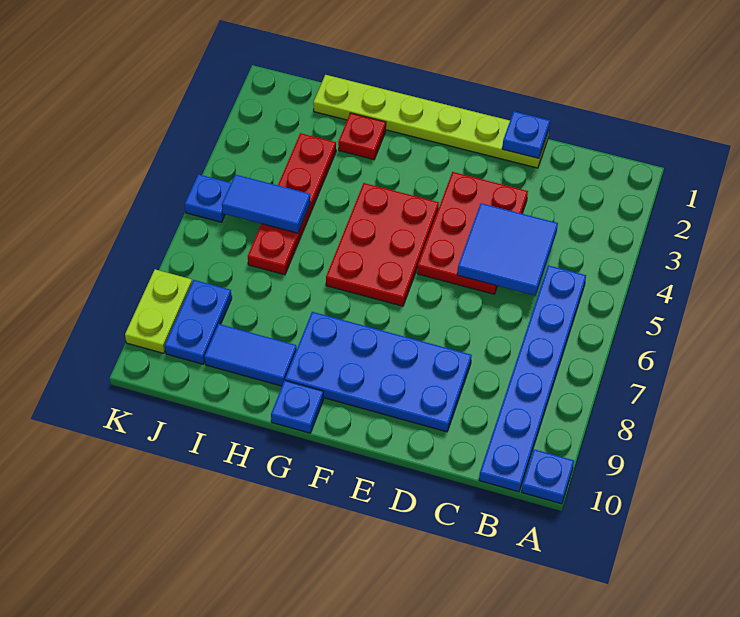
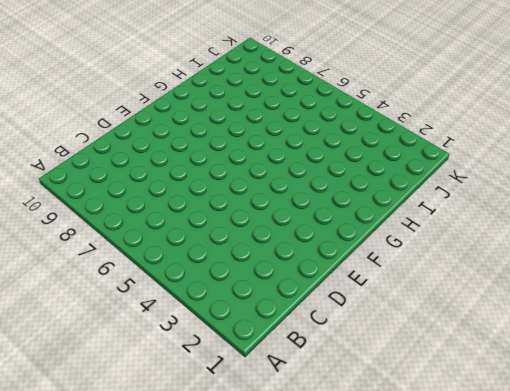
none -> blue 1x1 plate [522,449,574,504]
none -> blue 1x6 plate [479,265,586,492]
none -> lime 1x6 plate [313,75,549,168]

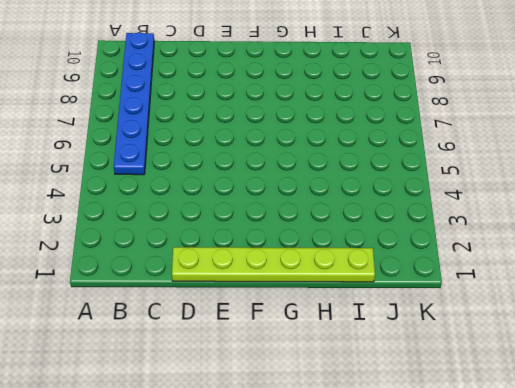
none -> blue 1x1 plate [522,449,574,504]
none -> red 2x3 plate [417,172,528,294]
none -> blue 2x4 plate [285,312,472,432]

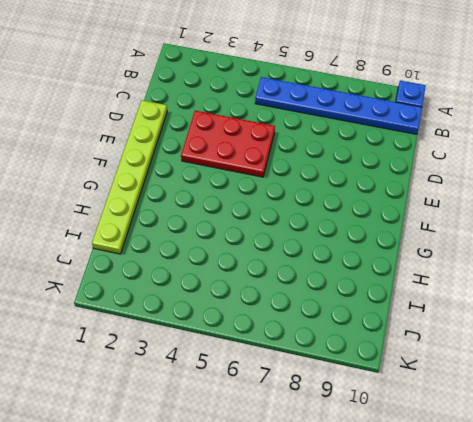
none -> blue 2x4 plate [285,312,472,432]
none -> red 2x3 plate [326,183,439,306]
none -> blue 1x1 plate [271,381,324,433]

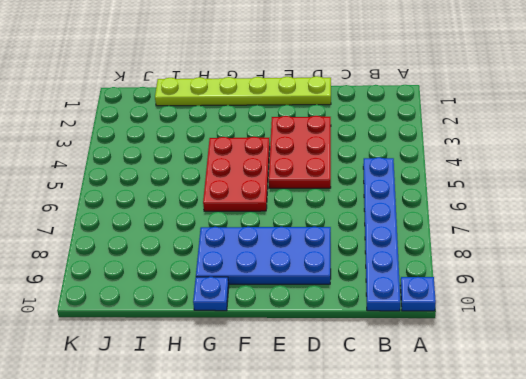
none -> red 1x1 plate [338,113,386,160]
none -> blue 1x2 tile [204,324,297,386]
none -> red 1x4 plate [248,133,336,275]

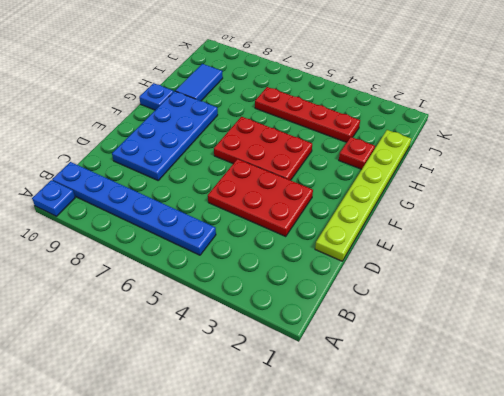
none -> blue 1x2 plate [165,280,232,364]
none -> blue 1x1 plate [185,174,231,222]
none -> lime 1x2 plate [125,269,192,353]

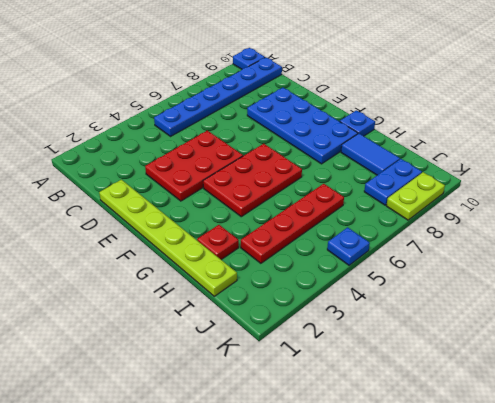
none -> blue 2x2 tile [457,203,558,296]
none -> blue 1x1 plate [502,111,550,158]
none -> blue 1x2 tile [222,174,310,233]

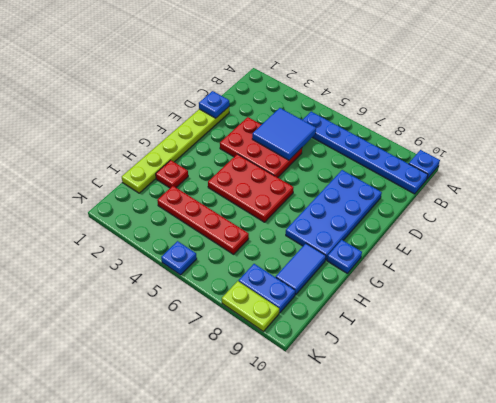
none -> blue 1x2 tile [222,174,310,233]

